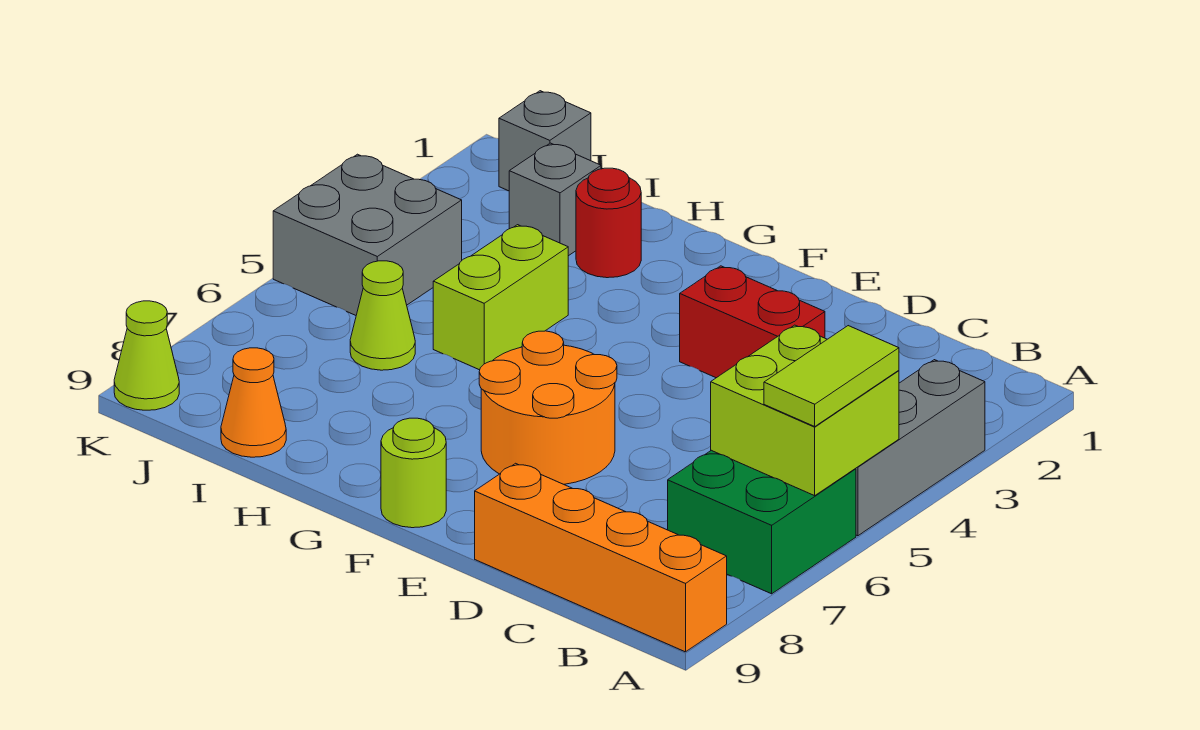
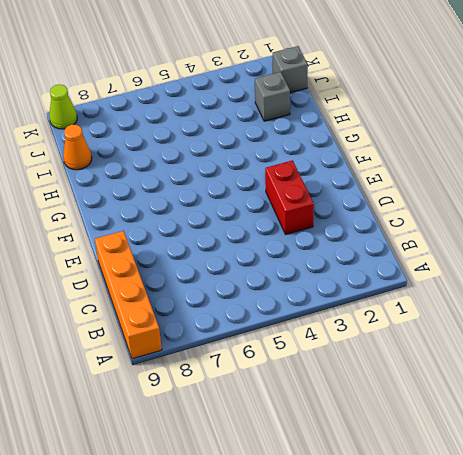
none -> grey 1x3 brick [856,360,985,536]
none -> green 2x2 brick [668,450,856,594]
none -> orange 2x2 round brick [479,331,617,484]

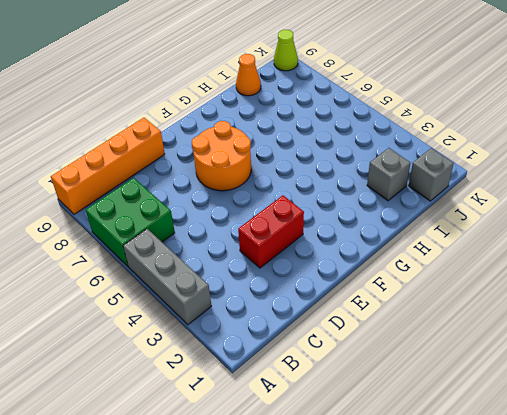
none -> lime 1x1 round brick [381,418,446,528]
none -> red 1x1 round brick [576,168,641,278]
none -> lime 1x2 brick [433,225,568,370]

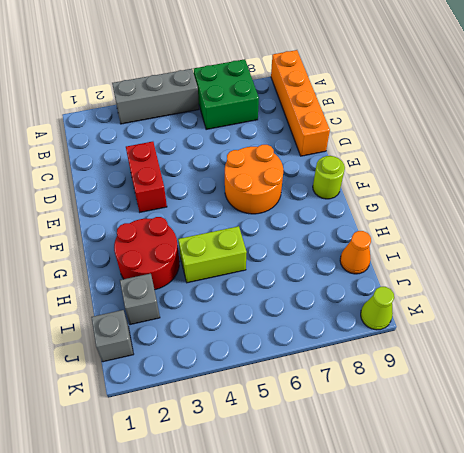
red 2x2 round brick [114,217,180,290] -> red 1x1 round brick [576,168,641,278]
none -> lime 1x1 cone [350,261,415,370]
none -> grey 2x2 brick [273,154,462,315]
none -> lime 2x2 brick [711,325,899,496]

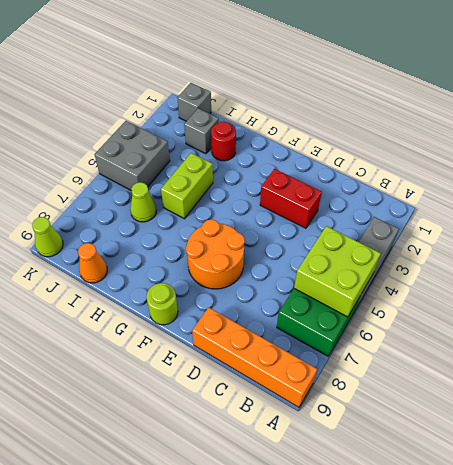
none -> lime 1x2 tile [764,326,899,426]

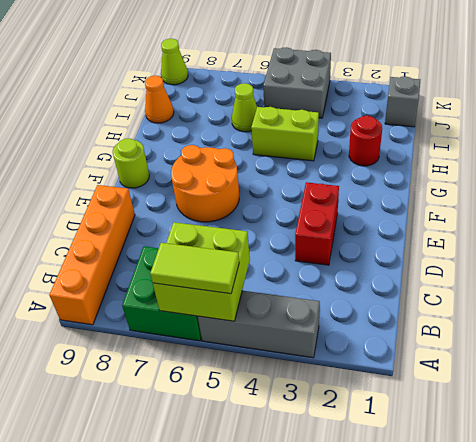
none -> grey 1x1 brick [509,143,601,256]

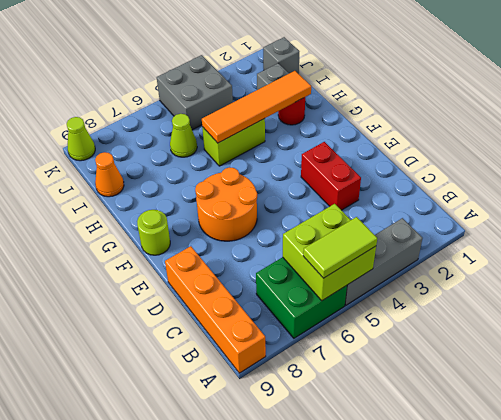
orange 1x4 tile [202,71,311,143] -> none

